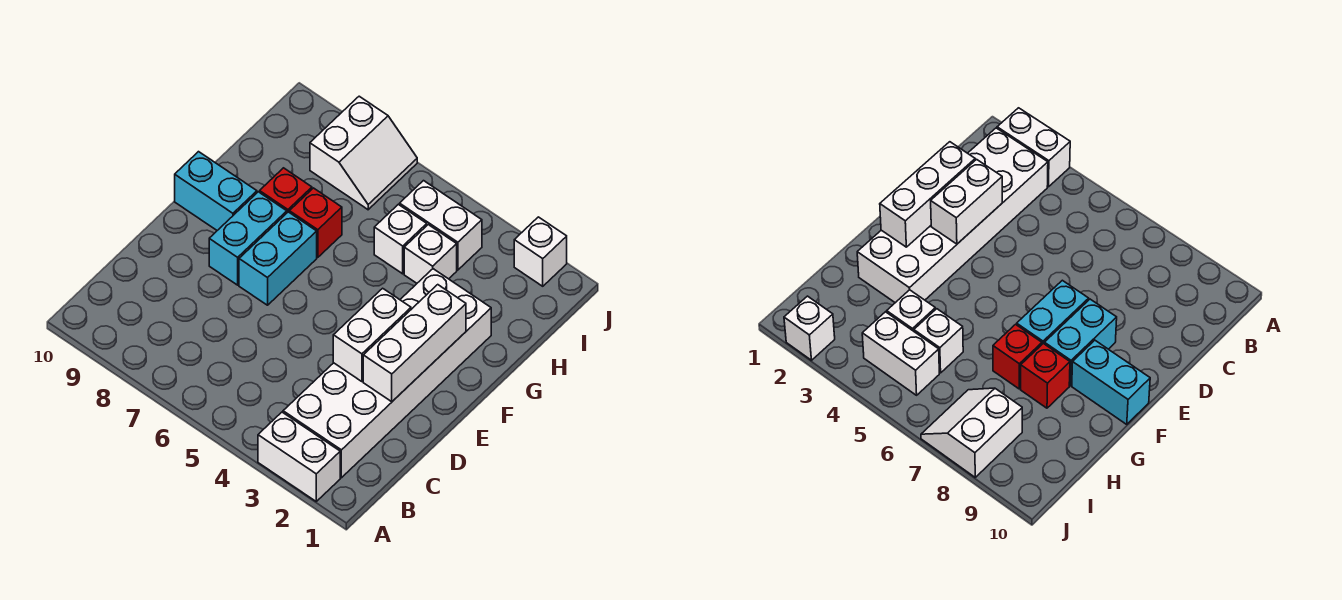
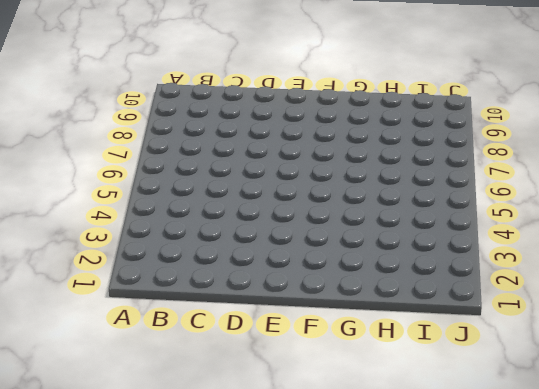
none -> white 1x2 brick [258,412,340,501]
none -> white 2x6 brick [283,269,491,478]
none -> cyan 1x2 brick [239,212,317,305]

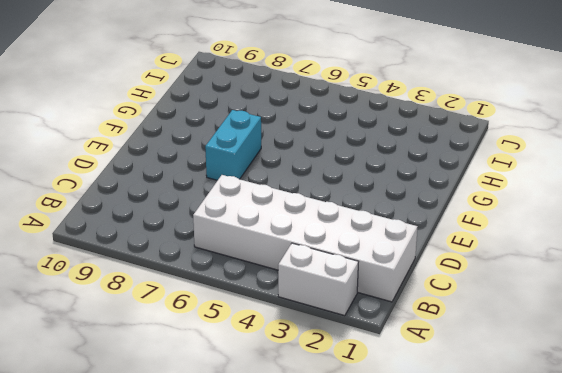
white 2x6 brick [193,175,418,302] -> white 2x6 brick turned to [283,269,491,478]
none -> cyan 1x2 brick [209,192,287,285]
none -> cyan 1x2 brick [175,152,257,230]
none -> red 1x1 brick [289,188,342,257]

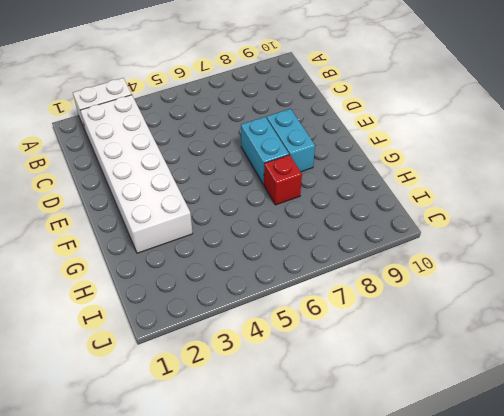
none -> cyan 1x2 brick [175,152,257,230]
none -> red 1x1 brick [260,168,312,213]
none -> white 1x1 brick [404,225,457,283]

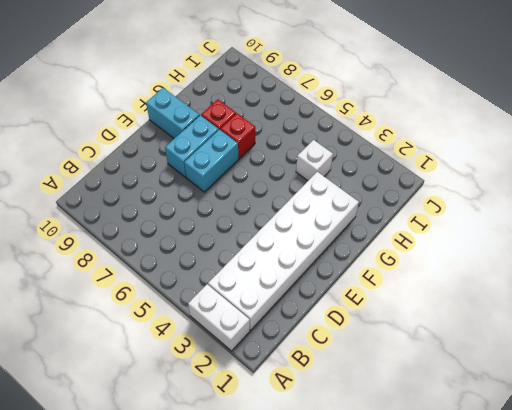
none -> white 1x1 brick [374,204,427,274]
none -> white 1x2 brick [400,181,482,270]
none -> white 2x2 slope [310,96,417,210]

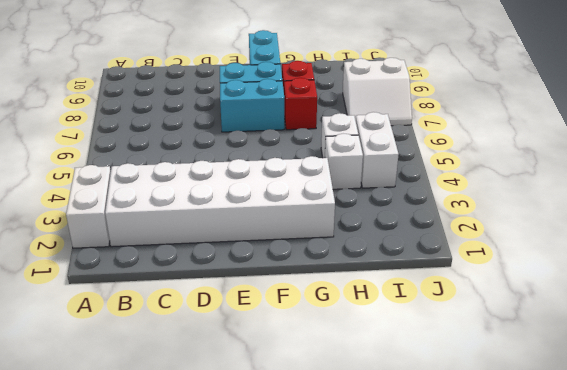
none -> white 1x1 brick [514,217,567,286]
none -> white 1x3 brick [363,285,466,402]
none -> white 1x2 brick [333,288,411,382]

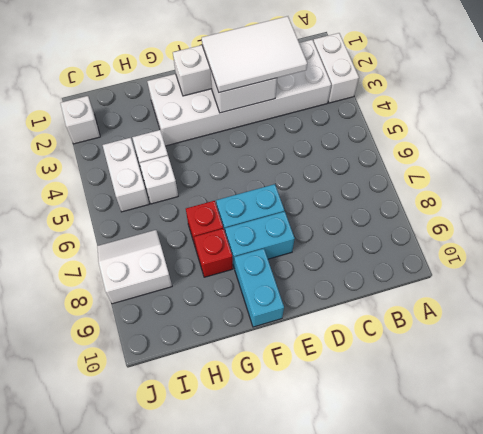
white 2x3 tile [202,16,307,93] -> none

